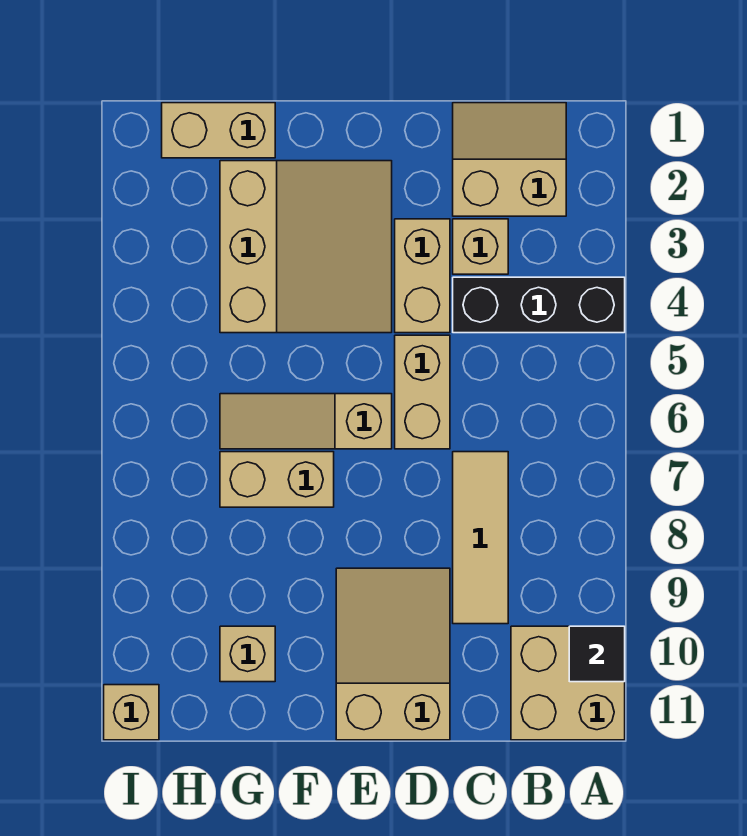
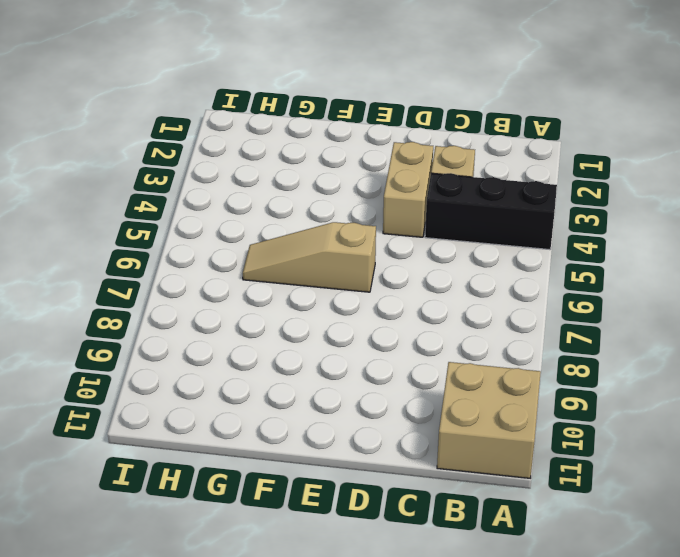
none -> tan 2x2 slope [453,103,566,216]
none -> tan 1x3 tile [453,452,508,624]
none -> tan 1x2 brick [395,335,450,449]

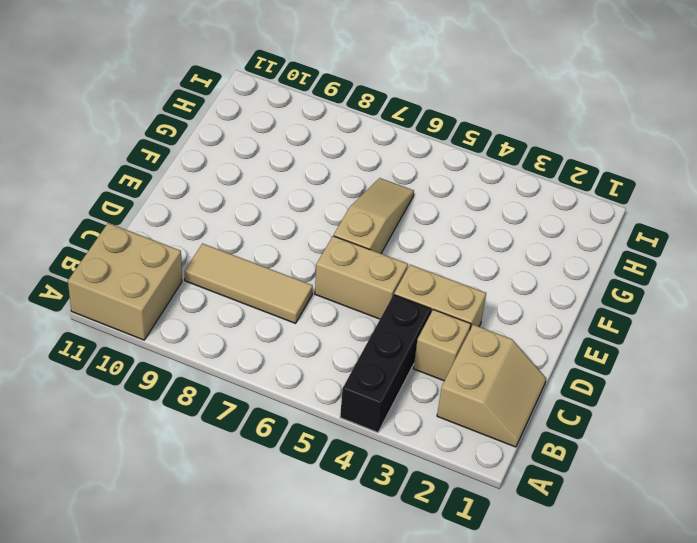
none -> tan 2x3 slope [336,568,450,740]
none -> tan 3x3 slope [220,161,392,333]
none -> tan 1x2 brick [220,452,334,507]

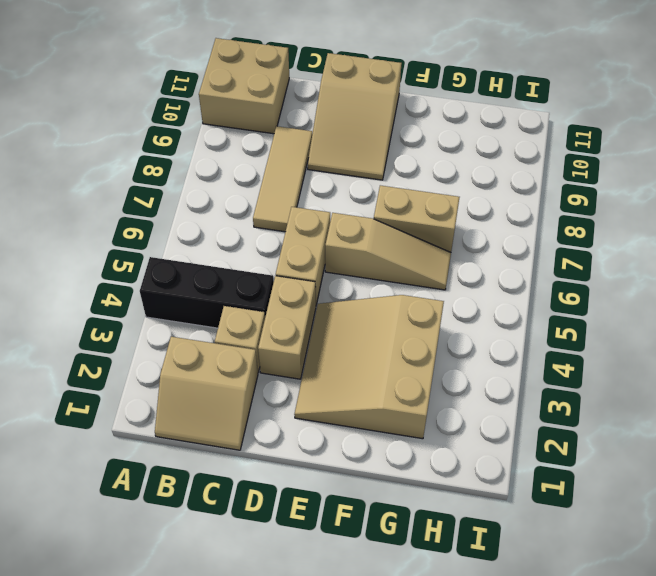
none -> tan 1x2 brick [162,103,275,158]
none -> tan 1x1 brick [220,626,275,682]
none -> tan 1x1 brick [104,685,159,740]

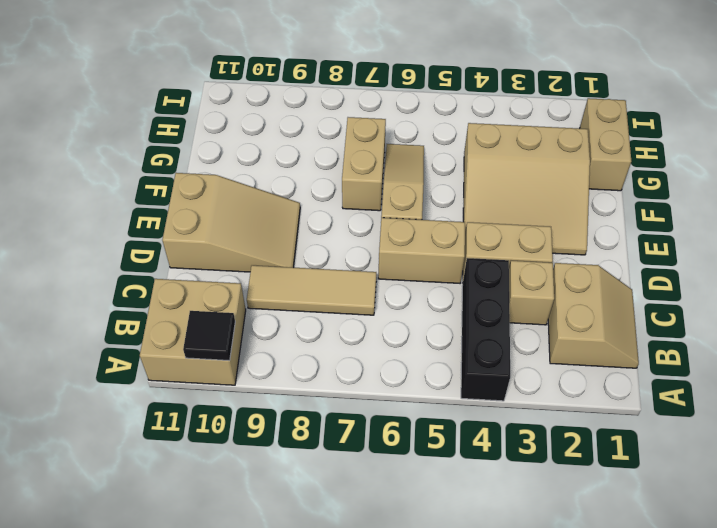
none -> tan 1x1 brick [220,626,275,682]
none -> tan 1x1 brick [104,685,159,740]

